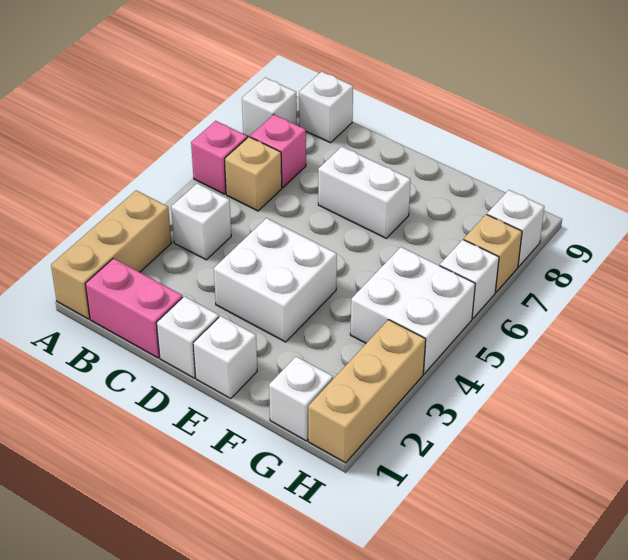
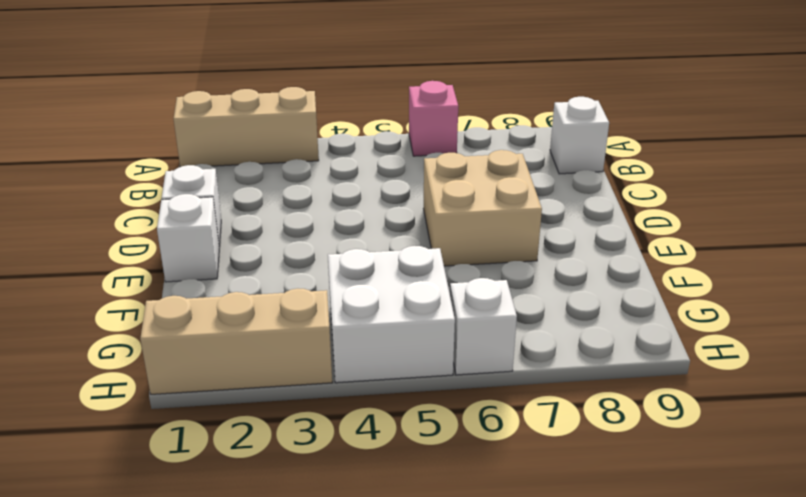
tan 2x2 brick [423,150,542,266] -> white 1x2 brick [318,147,411,238]
none -> white 1x1 brick [242,78,297,137]
none -> pink 1x2 brick [85,258,183,358]
none -> white 1x1 brick [171,183,231,260]

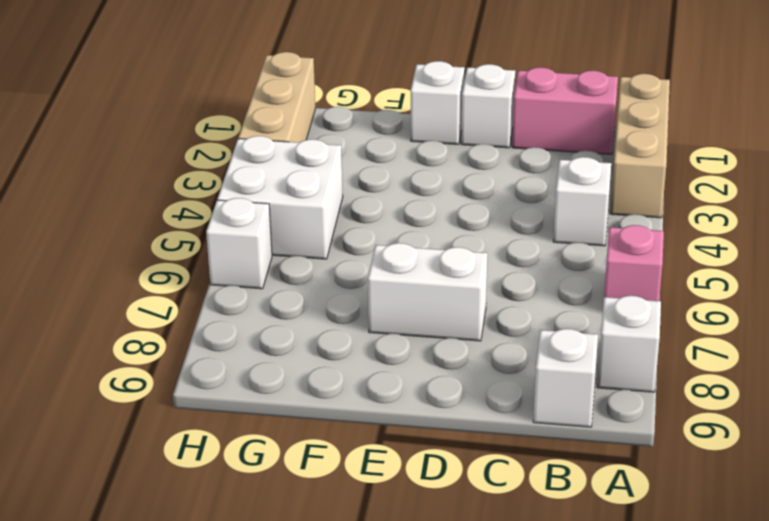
none -> tan 1x1 brick [225,137,282,211]
none -> pink 1x1 brick [250,114,306,188]
none -> white 2x2 brick [214,218,337,342]

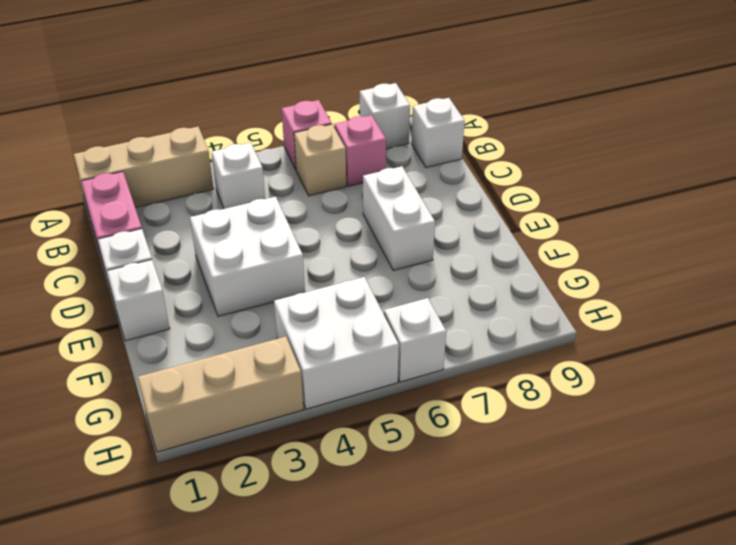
none -> white 1x1 brick [269,356,333,441]
none -> tan 1x1 brick [464,214,522,292]
none -> white 1x1 brick [487,190,544,267]

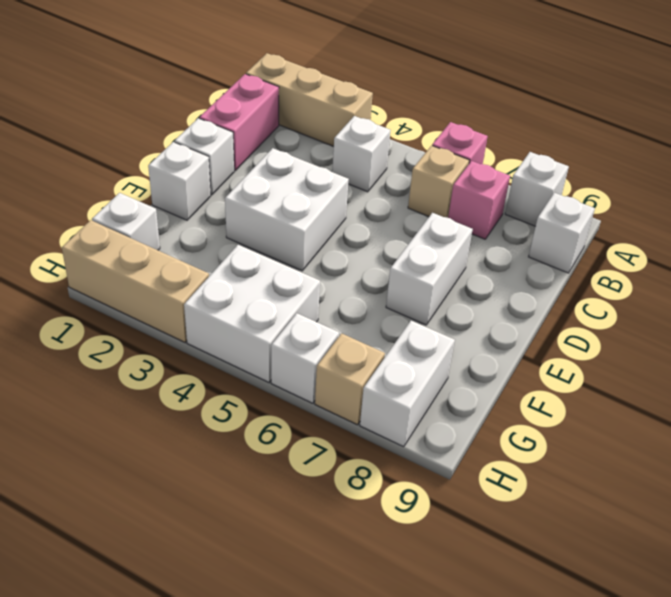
white 1x2 brick [360,321,455,447] -> white 1x1 brick [487,190,544,267]

